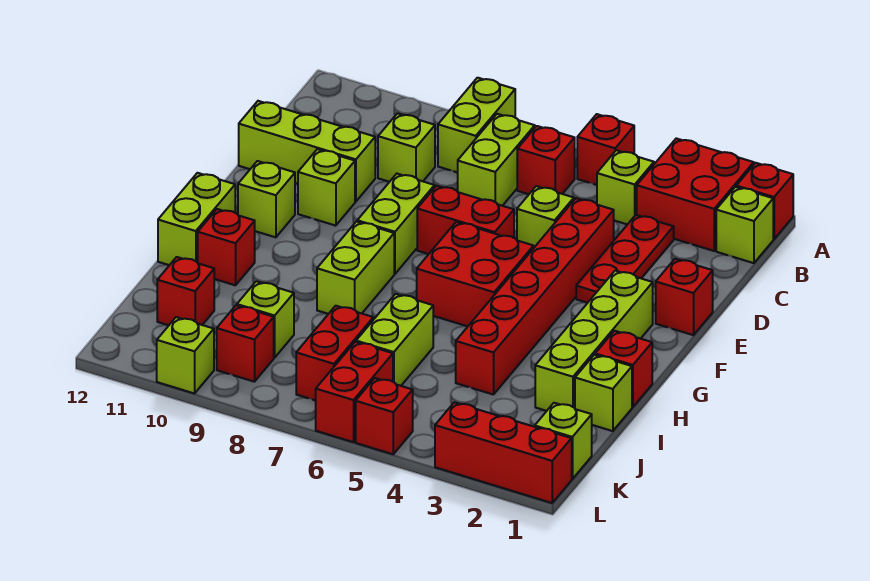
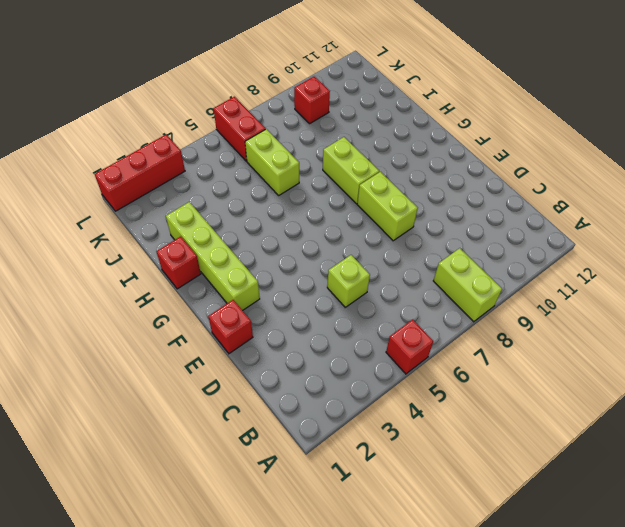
none -> red 1x1 brick [736,163,793,239]
none -> red 2x2 brick [637,138,754,251]
none -> lime 1x1 brick [716,187,773,263]
none -> lime 1x1 brick [597,150,654,224]

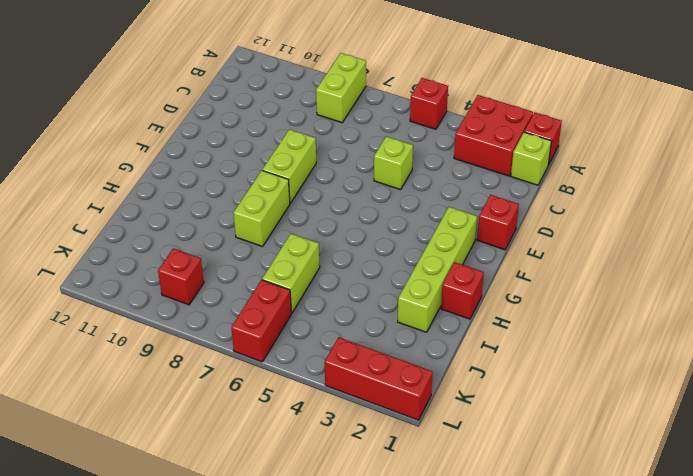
none -> lime 1x1 brick [597,150,654,224]
none -> red 1x1 brick [517,126,575,194]
none -> lime 1x2 brick [458,114,535,206]
none -> red 1x3 plate [576,215,674,303]

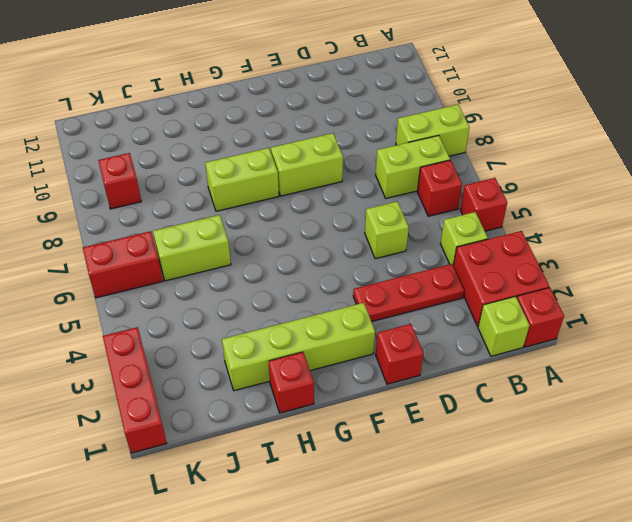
none -> lime 1x1 brick [378,113,435,182]
none -> red 1x6 brick [456,198,614,395]
none -> lime 1x3 brick [239,101,375,202]
none -> red 1x2 brick [417,186,514,254]

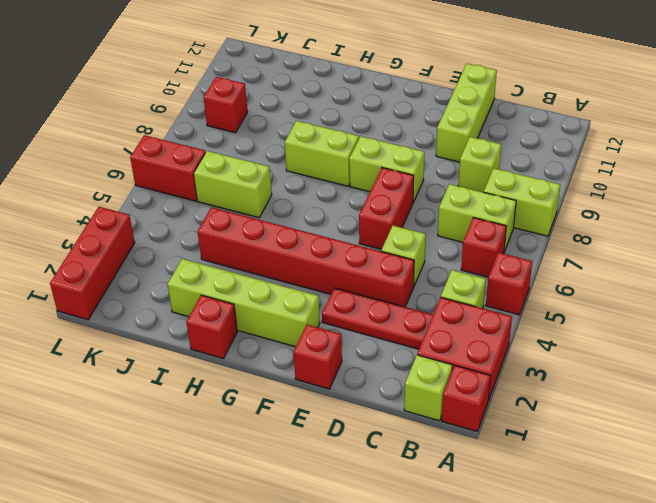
none -> lime 1x1 brick [298,149,355,226]
none -> red 2x2 brick [417,222,534,326]
none -> lime 1x1 brick [238,161,295,237]
none -> lime 1x2 brick [158,173,235,265]

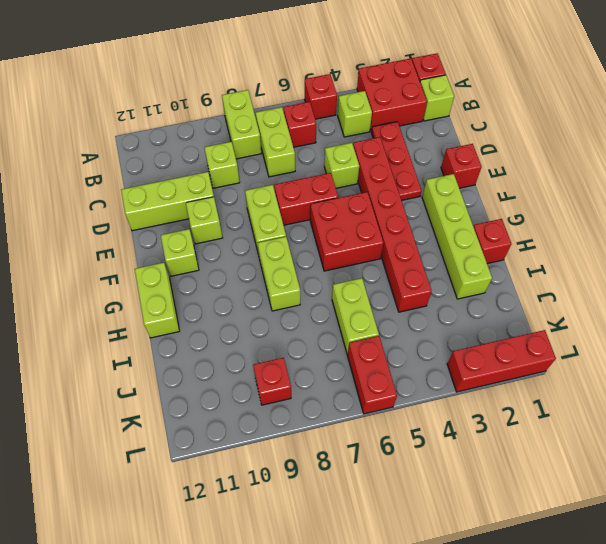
none -> red 1x1 brick [198,209,255,285]
none -> lime 1x1 brick [575,355,632,431]
none -> red 1x2 brick [296,306,373,400]
none -> lime 1x1 brick [237,281,294,358]

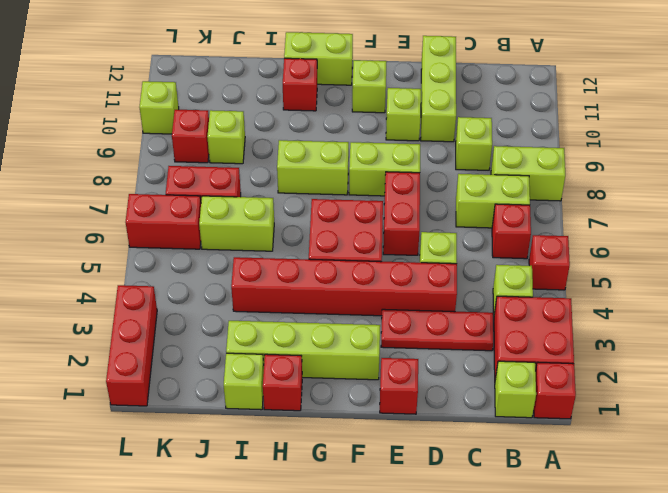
none -> red 1x1 brick [157,257,214,325]
none -> lime 1x1 brick [535,403,592,479]
none -> red 1x1 brick [356,378,413,454]

